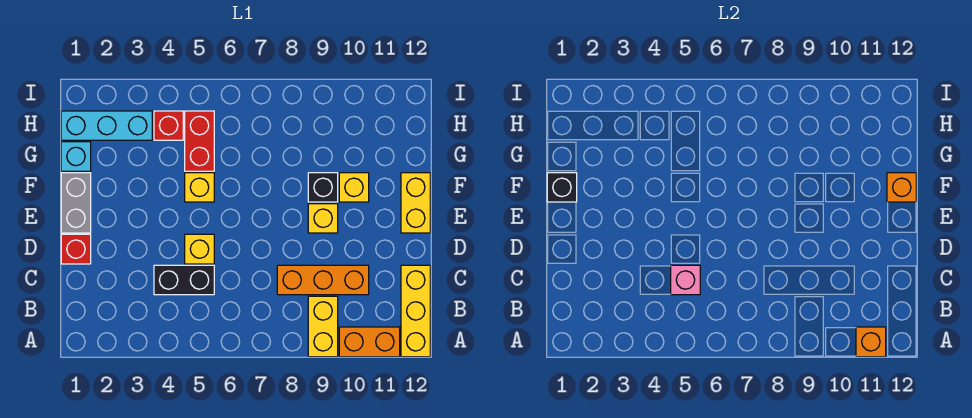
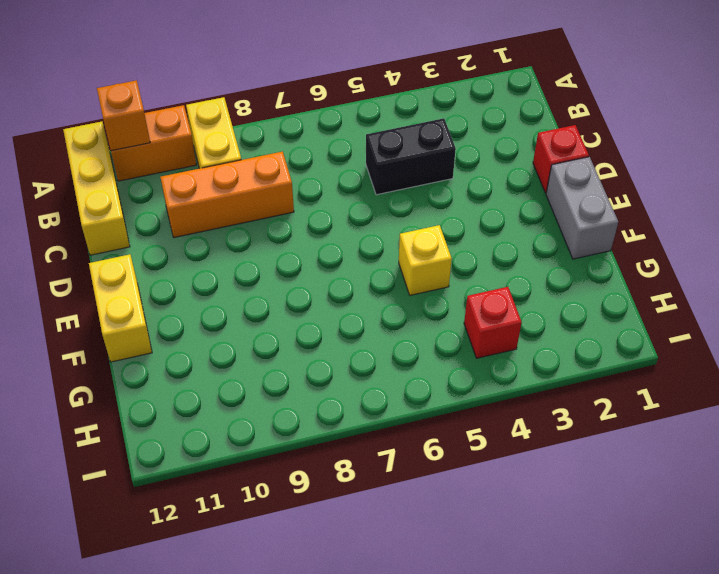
none -> yellow 1x1 brick [185,234,214,264]
none -> yellow 1x1 brick [308,204,338,233]
none -> black 1x1 brick [308,173,338,202]

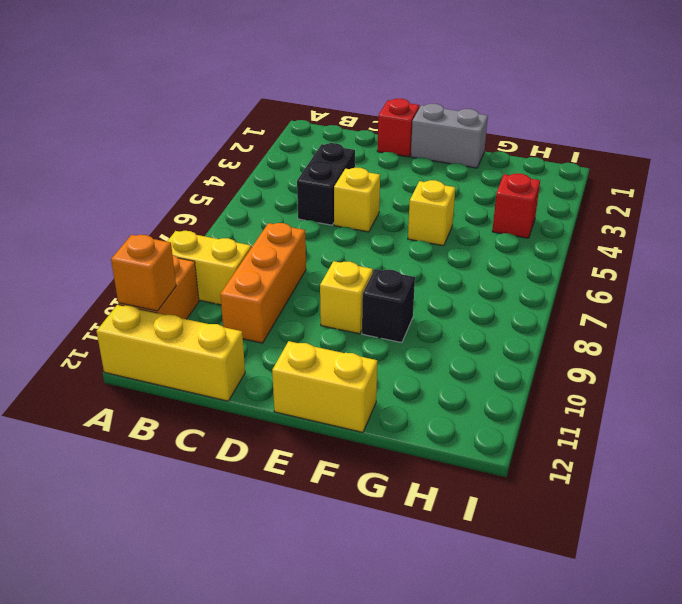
none -> yellow 1x1 brick [339,173,369,202]
none -> cyan 1x1 brick [61,142,91,171]
none -> red 1x2 brick [185,111,214,171]

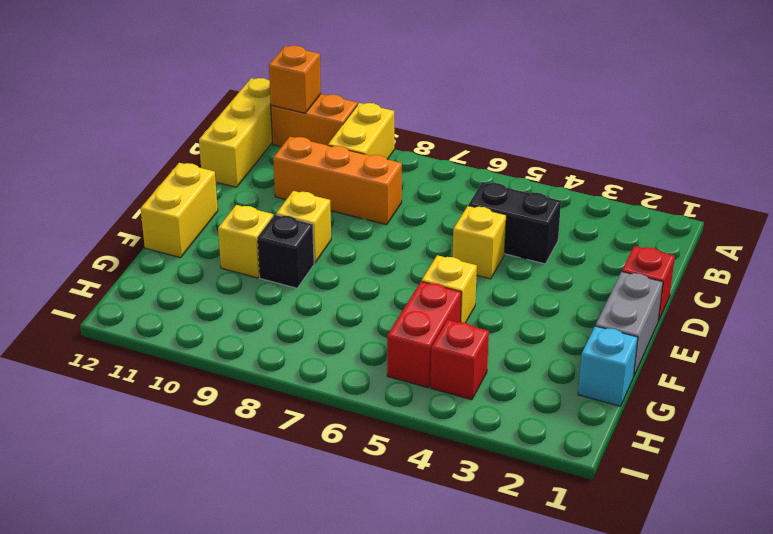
none -> cyan 1x3 brick [61,111,152,140]
none -> pink 1x1 brick [671,265,700,295]
none -> black 1x1 brick [547,173,577,202]

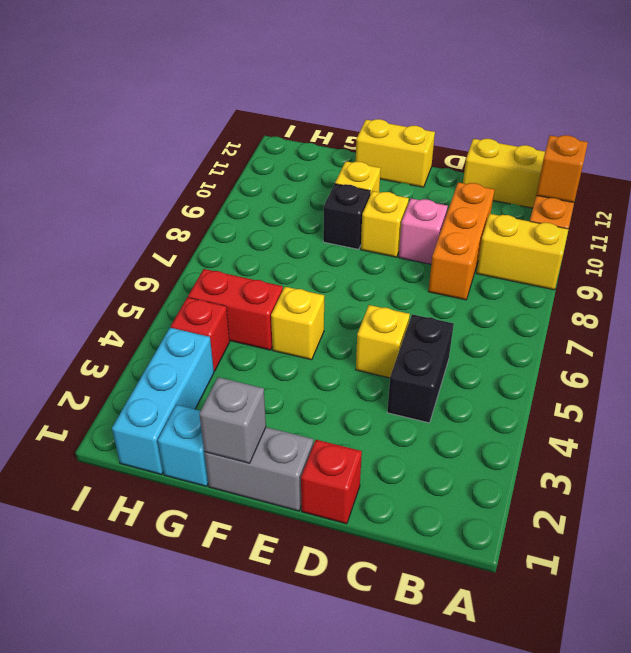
pink 1x1 brick [399,199,448,264] -> pink 1x1 brick moved to [671,265,700,295]
grey 1x1 brick [199,377,266,463] -> black 1x1 brick [547,173,577,202]
none -> orange 1x1 brick [887,173,916,202]

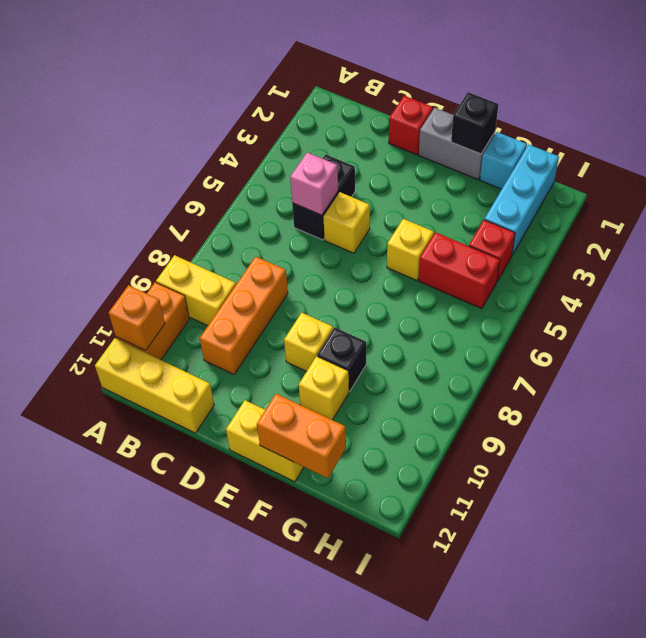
orange 1x2 brick [257,394,346,478] -> orange 1x1 brick [887,173,916,202]

